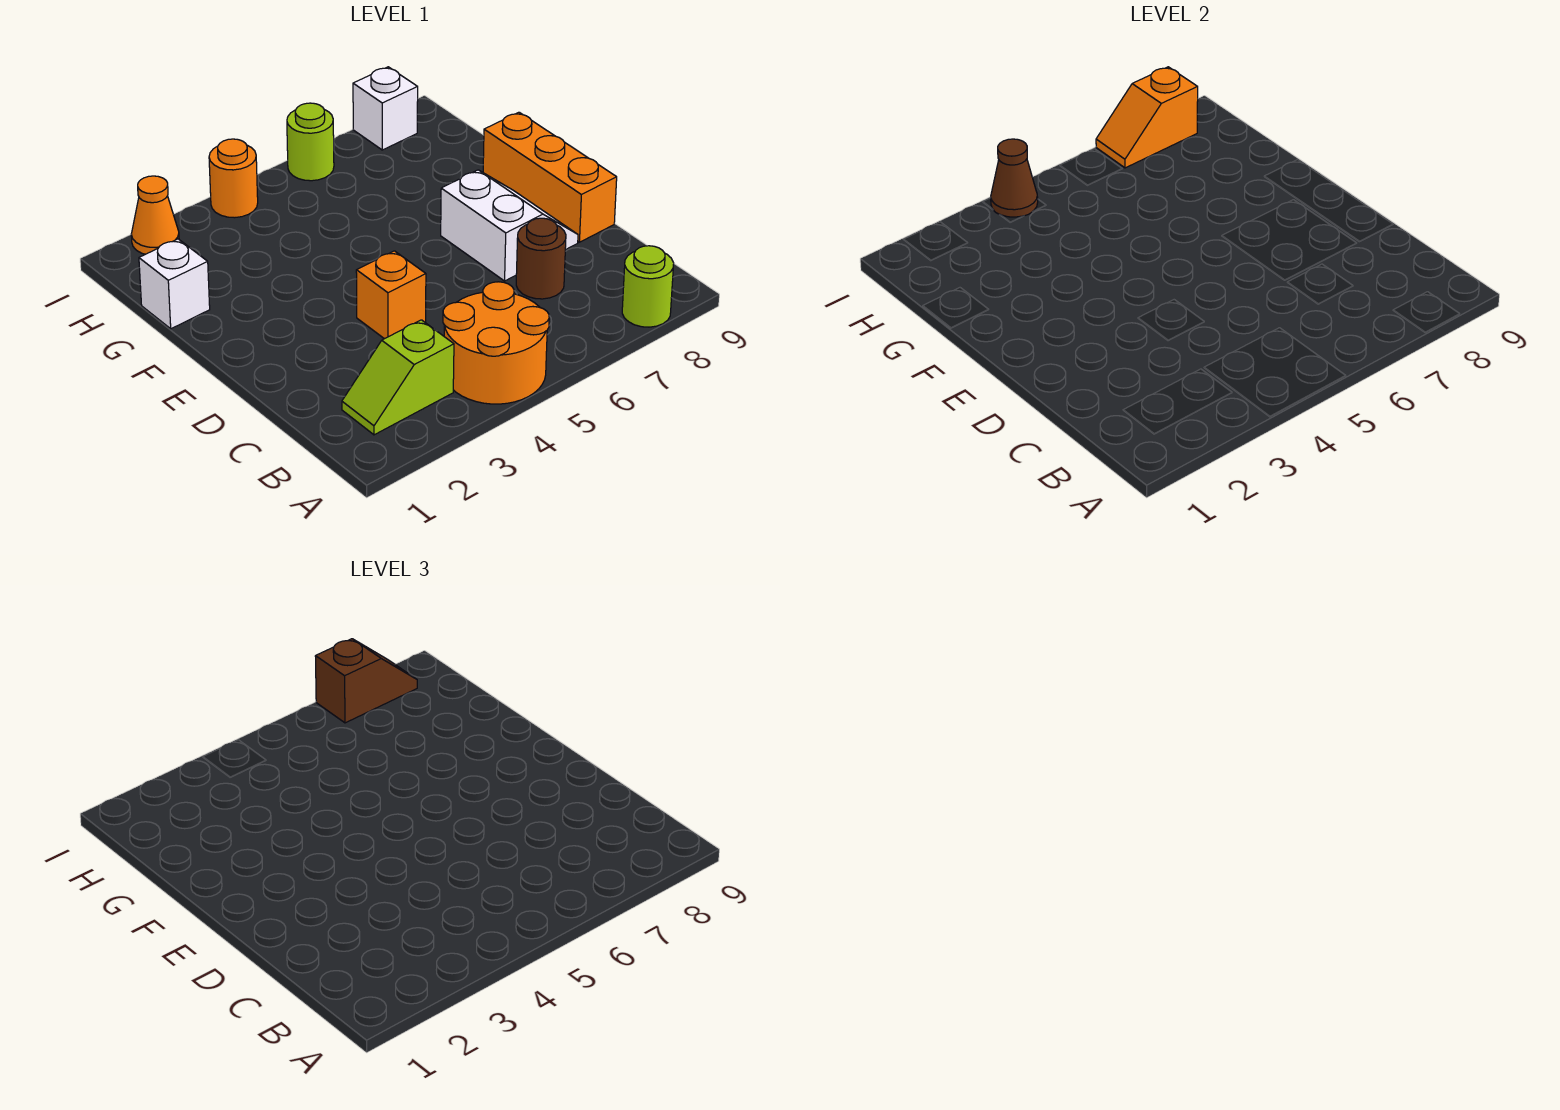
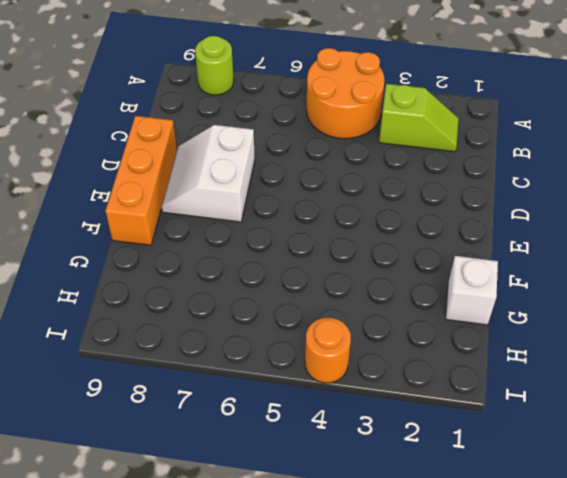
none -> brown 1x1 round brick [516,218,566,299]
none -> orange 1x1 brick [356,251,426,339]
none -> orange 1x1 cone [131,176,179,254]

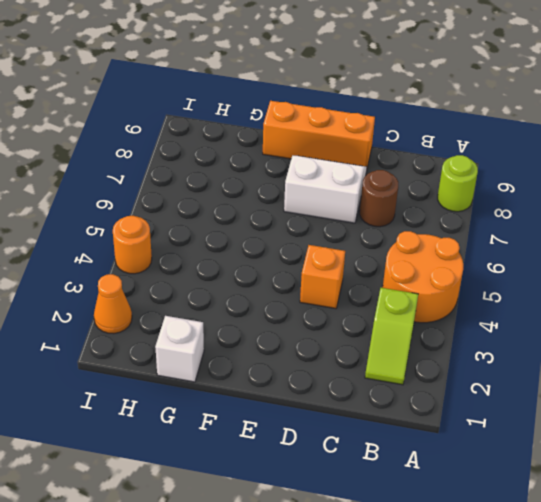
none -> lime 1x1 round brick [287,103,334,181]
none -> white 1x1 brick [353,67,418,150]
none -> brown 1x1 cone [991,139,1038,217]

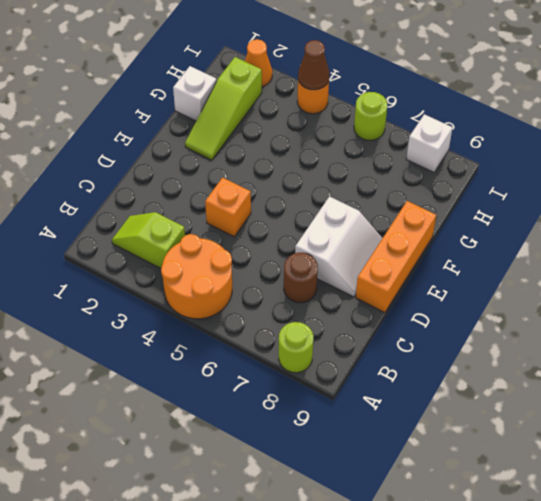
lime 1x3 slope [185,57,262,160] -> none
none -> orange 1x2 slope [1096,67,1198,168]
none -> brown 1x2 slope [315,639,417,723]

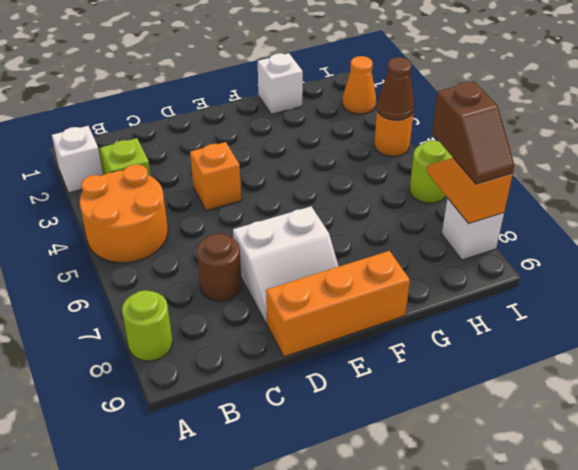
white 1x1 brick [52,126,103,193] -> none

